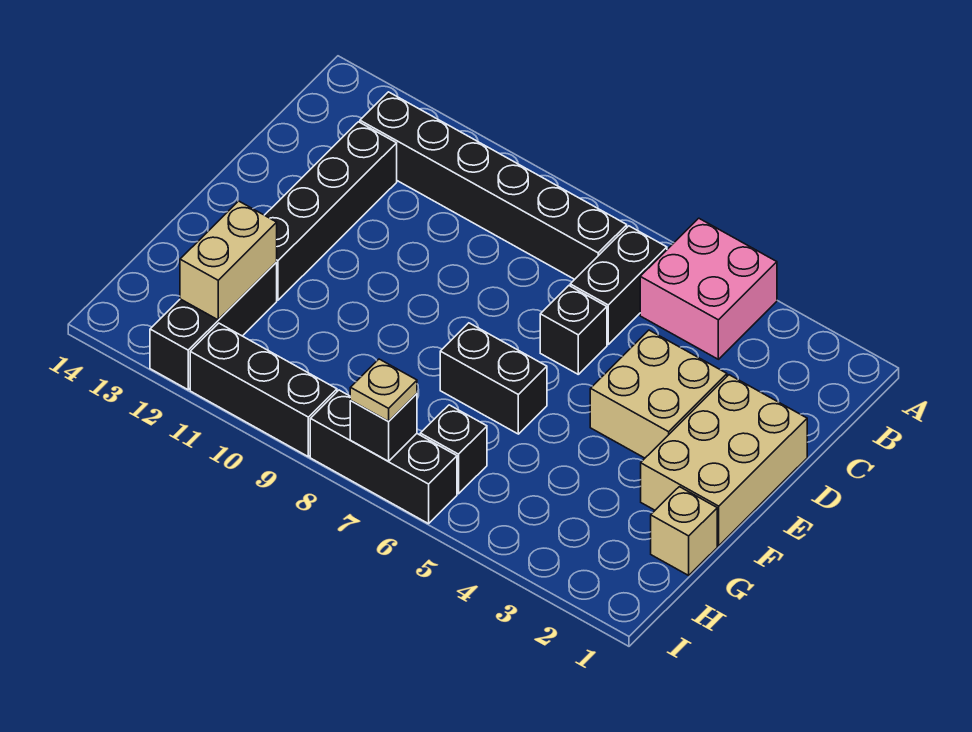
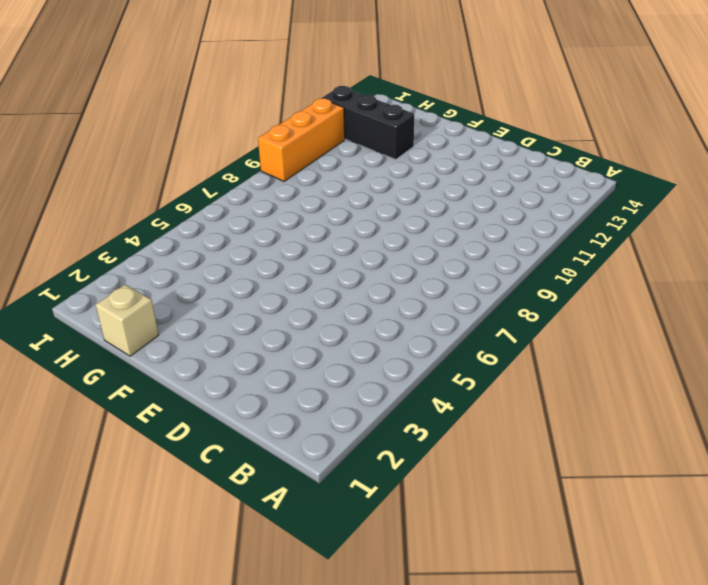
orange 1x3 brick [258,98,345,181] -> black 1x3 brick [190,323,337,457]
none -> pink 2x2 brick [640,218,777,359]
none -> black 1x2 brick [570,226,667,344]
none -> black 1x6 brick [360,92,627,279]

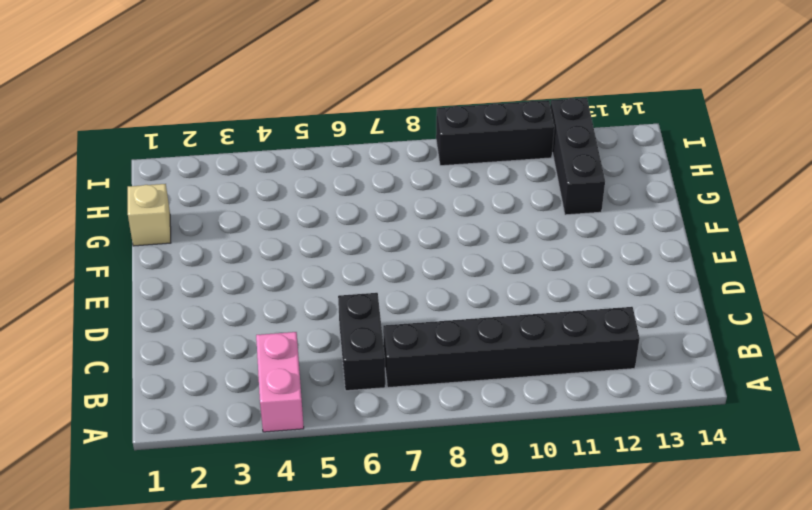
pink 1x2 brick [256,332,304,432] -> pink 2x2 brick [640,218,777,359]
none -> black 1x4 brick [265,122,397,300]
none -> tan 2x3 brick [641,375,807,546]
none -> tan 2x2 brick [590,330,727,458]

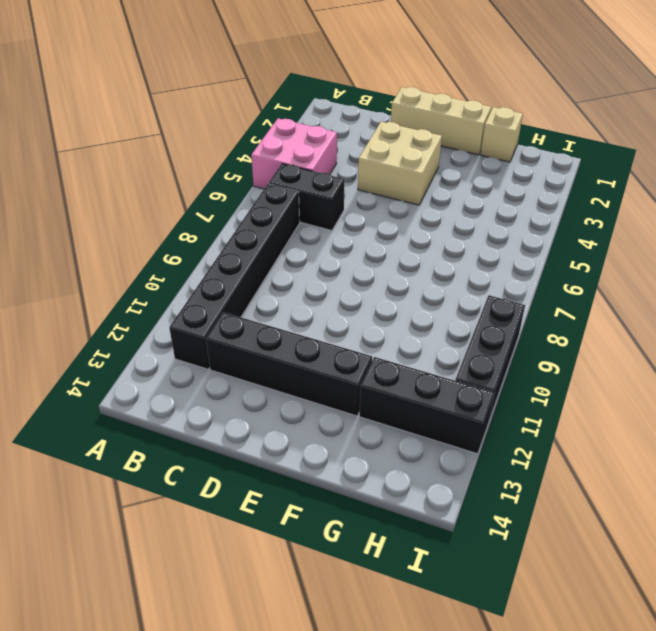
tan 1x3 brick [391,87,491,155] -> tan 2x3 brick [641,375,807,546]
none -> black 1x1 brick [540,286,607,374]
none -> black 1x2 brick [440,323,547,434]
none -> black 1x1 brick [420,405,487,494]

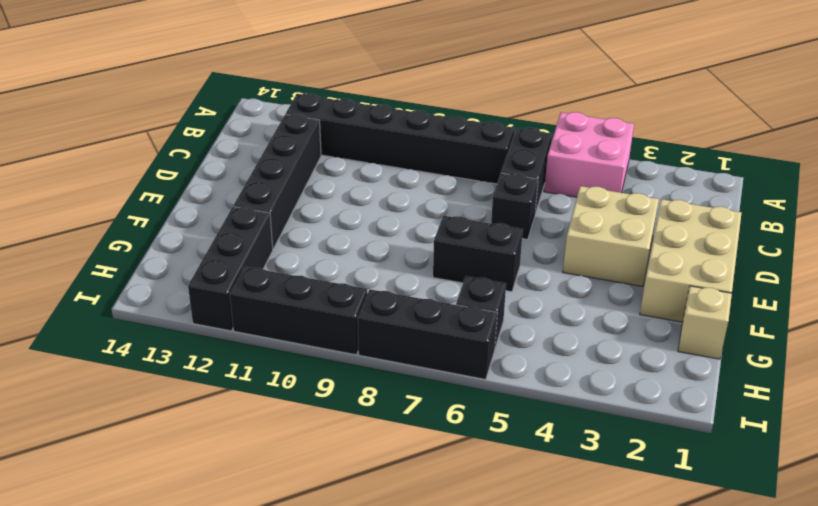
none -> tan 1x2 brick [180,201,277,320]
none -> black 1x1 brick [350,394,417,461]
none -> tan 1x1 plate [350,359,417,421]

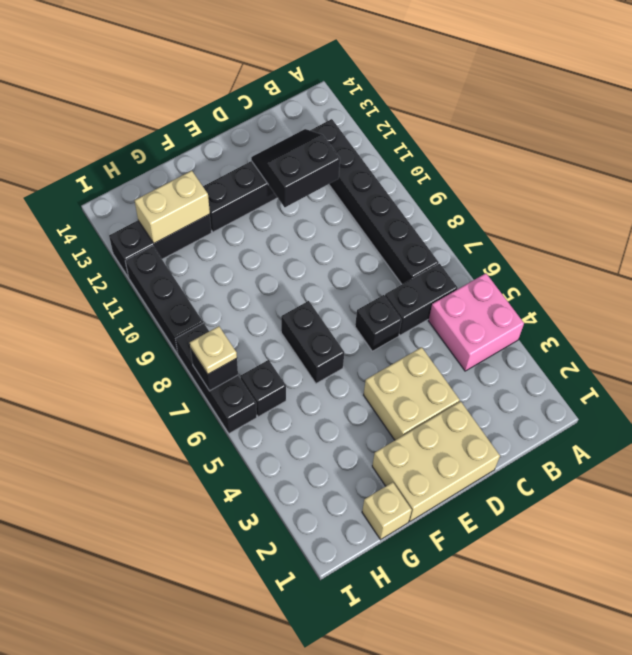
black 2x2 slope [251,129,340,207] -> none

